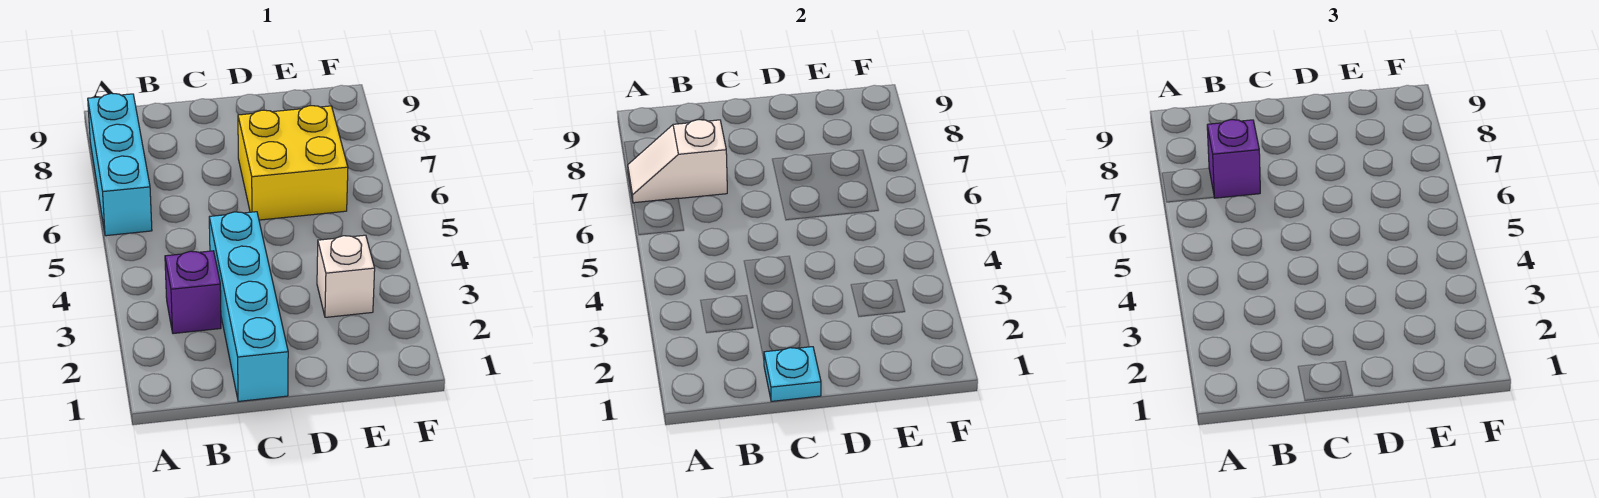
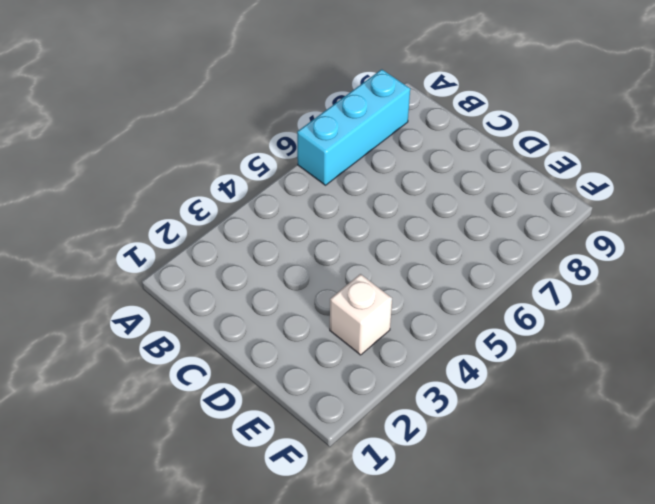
none -> purple 1x1 brick [165,251,221,334]
none -> cyan 1x4 brick [209,212,288,401]

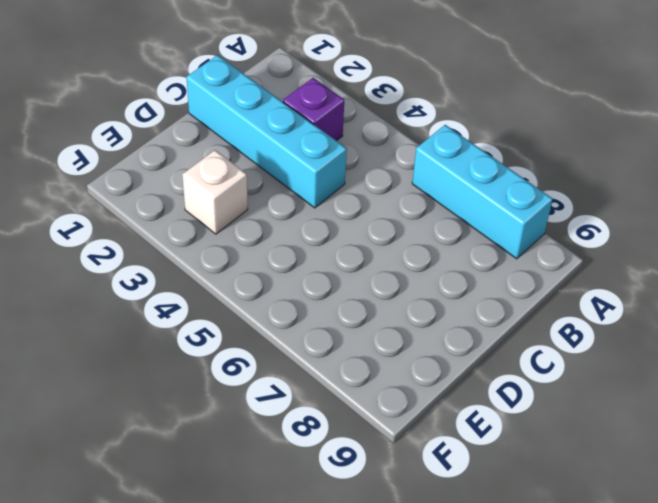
none -> yellow 2x2 brick [238,106,348,220]
none -> white 1x2 slope [628,120,727,203]

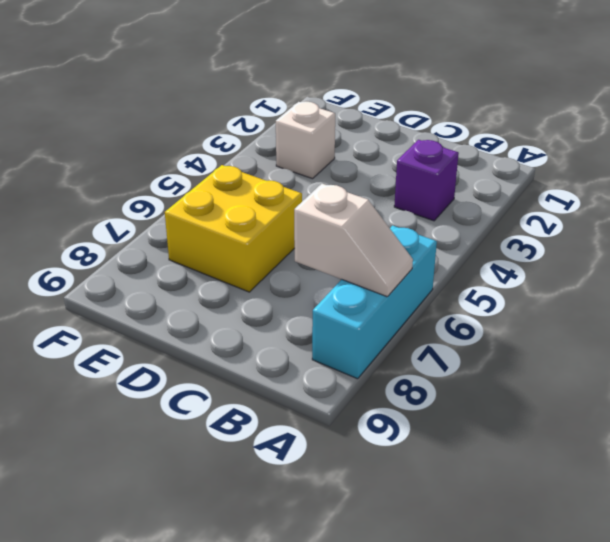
none -> cyan 1x4 brick [209,212,288,401]
none -> cyan 1x1 plate [764,347,821,401]

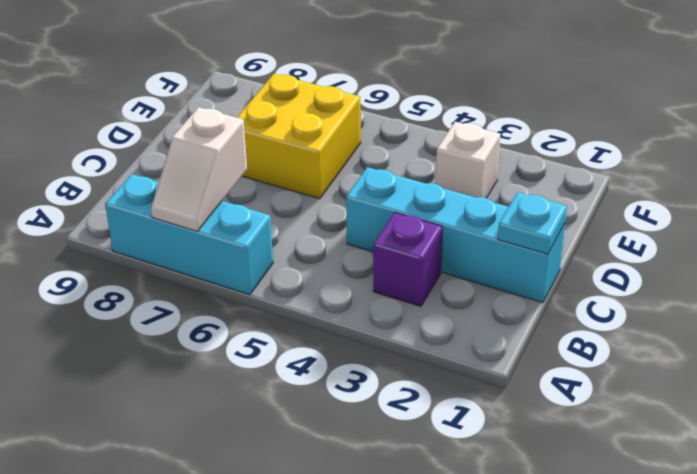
none -> purple 1x1 brick [1207,120,1260,198]

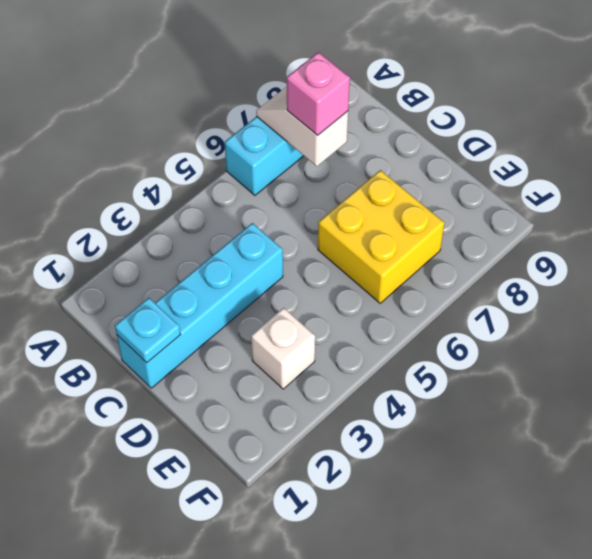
pink 1x1 brick [287,52,350,135] -> purple 1x1 brick [1207,120,1260,198]
none -> purple 1x1 brick [165,251,221,334]

